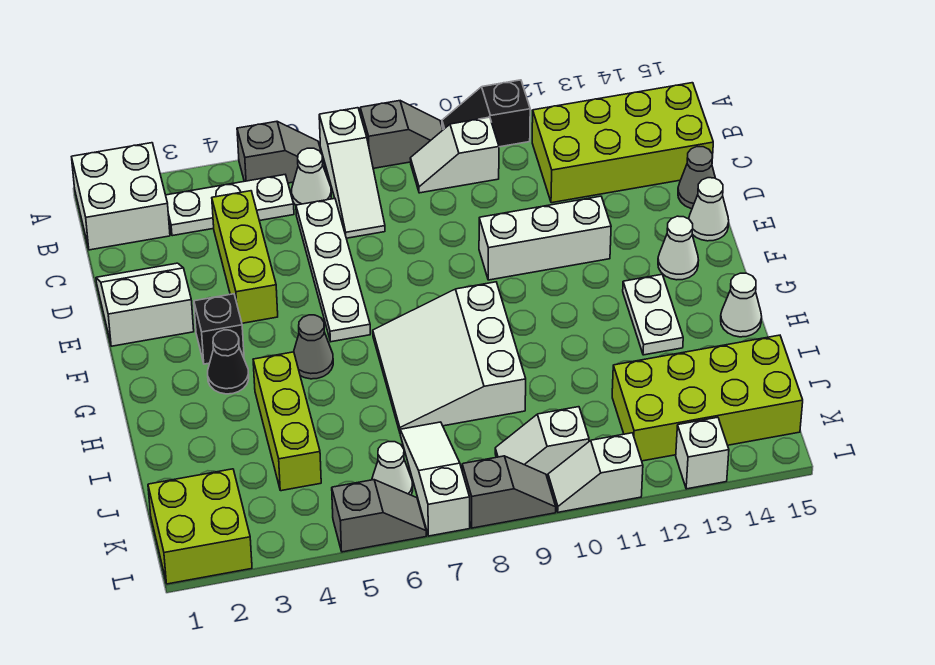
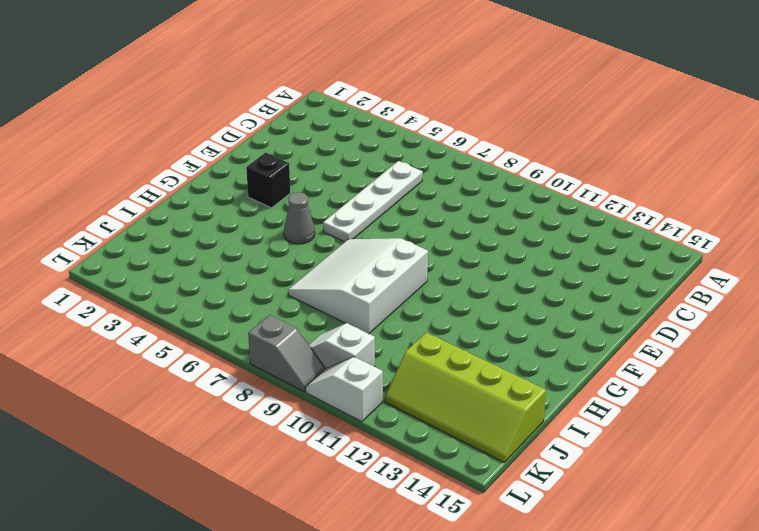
lime 2x4 slope [385,332,546,462] -> lime 2x4 brick [612,335,803,461]
none -> white 2x2 brick [72,143,170,250]
none -> grey 1x2 slope [237,121,327,183]
none -> white 1x3 slope [319,108,385,238]
none -> grey 1x2 slope [360,101,443,168]

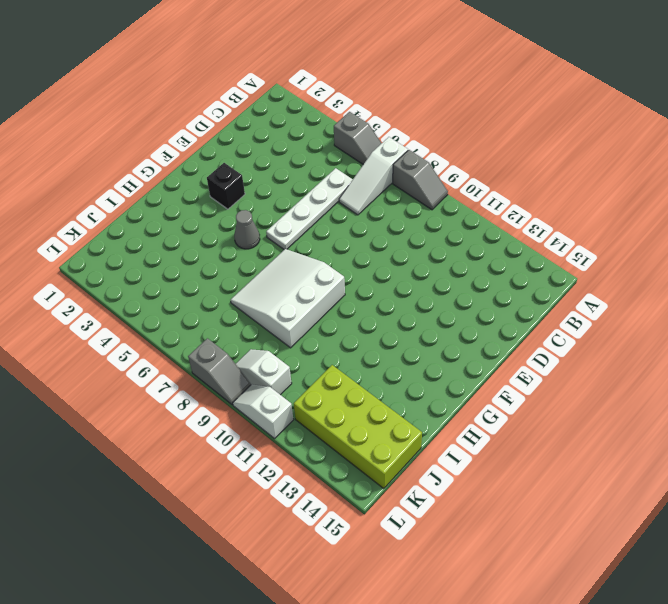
none -> white 2x2 brick [72,143,170,250]
none -> black 1x2 slope [442,80,530,147]
none -> white 1x3 plate [166,175,294,236]
none -> white 1x1 cone [292,148,331,205]

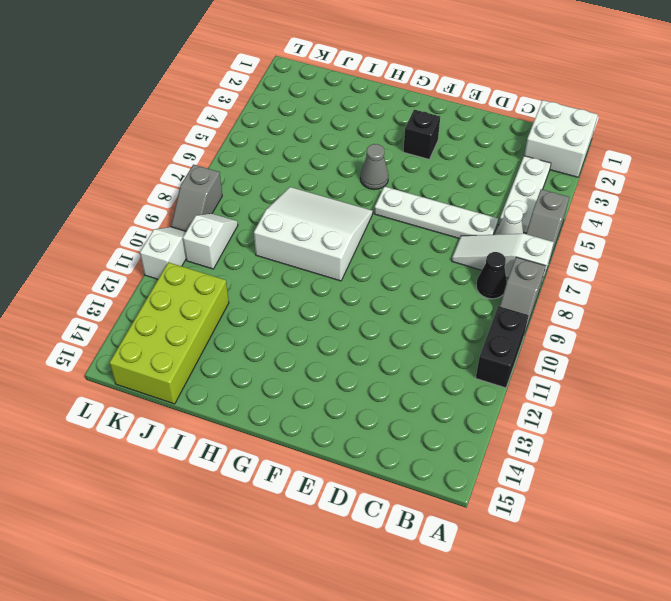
black 1x2 brick [476,306,529,388] -> black 1x2 slope [442,80,530,147]
black 1x1 cone [476,252,507,299] -> black 1x1 cone moved to [208,330,249,394]
none -> white 1x2 slope [410,117,499,193]
none -> lime 2x4 brick [532,83,713,203]
none -> lime 1x3 brick [212,191,278,323]
none -> white 2x2 slope [96,263,194,346]

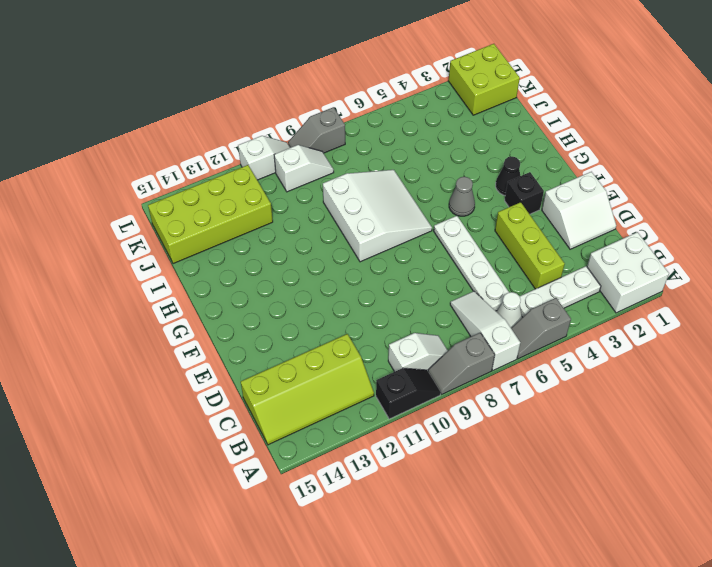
lime 2x4 slope [241,334,374,445] -> lime 2x4 brick [532,83,713,203]
none -> grey 1x1 cone [678,147,715,209]
none -> white 1x3 brick [479,196,611,280]
none -> white 1x1 cone [689,178,729,241]
none -> white 1x1 cone [658,216,699,280]

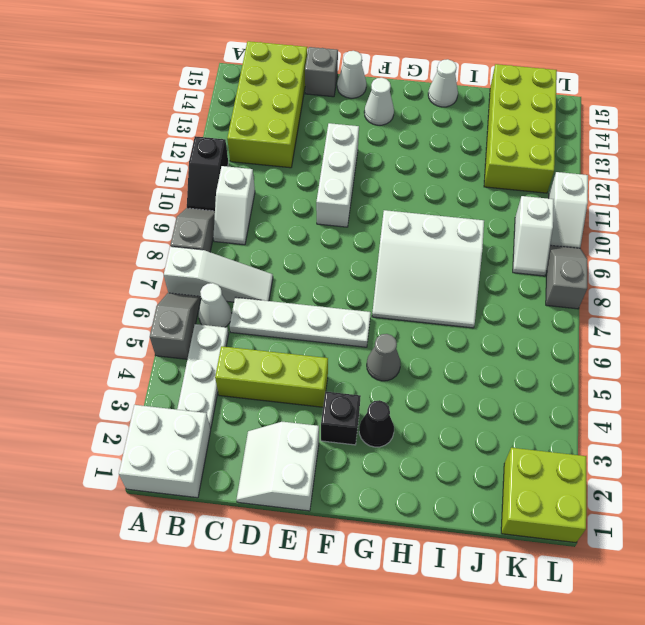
grey 1x1 brick [305,47,338,97] -> grey 1x1 cone [678,147,715,209]
none -> white 1x2 plate [623,275,683,355]
none -> lime 1x3 brick [253,352,321,491]
none -> white 1x3 slope [400,422,470,536]
none -> white 1x1 cone [372,442,413,495]

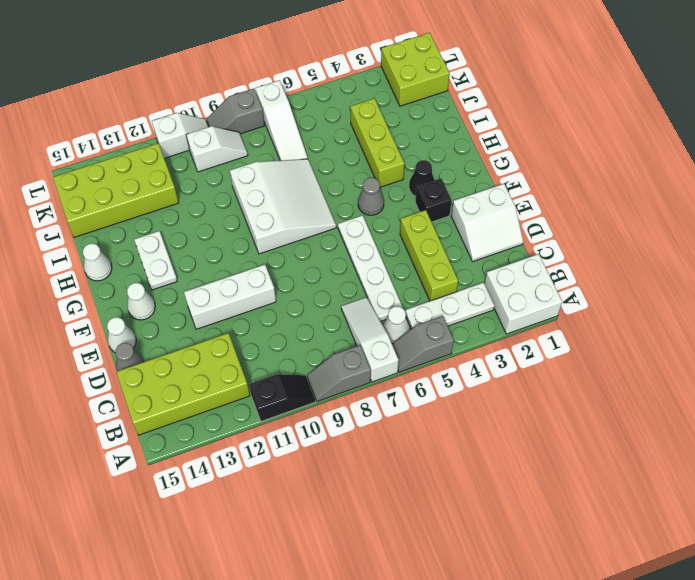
none -> white 1x2 slope [410,117,499,193]
none -> white 1x1 cone [372,442,413,495]
none -> grey 1x2 slope [332,480,426,552]
none -> white 1x1 brick [676,417,729,489]

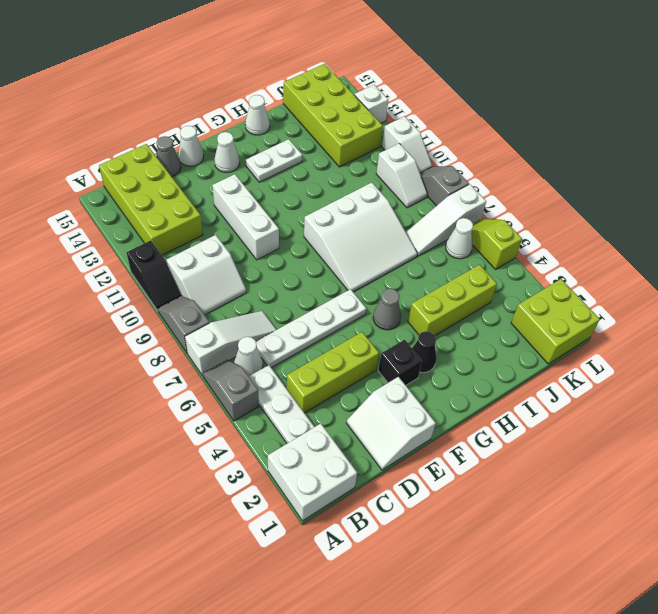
white 2x2 slope [167,235,246,315] -> white 1x2 slope [410,117,499,193]
lime 1x2 slope [472,219,522,269] -> grey 1x2 slope [332,480,426,552]

